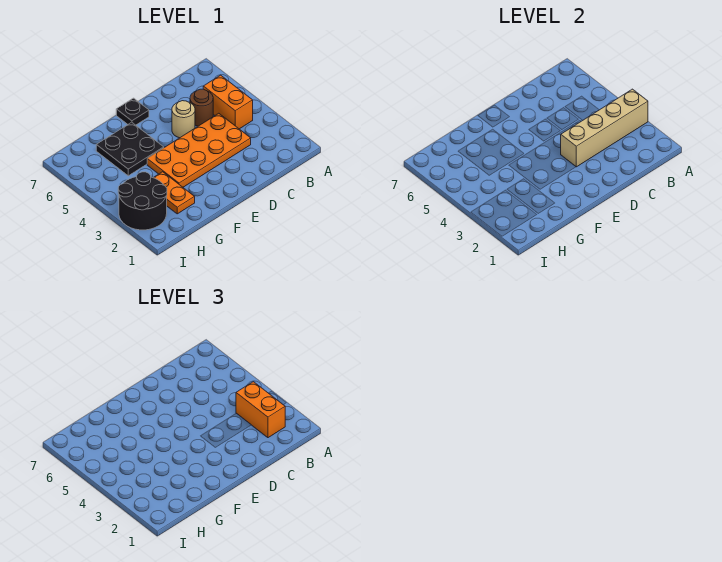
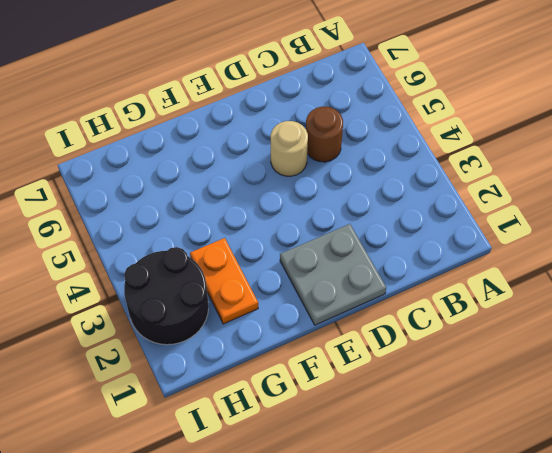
grey 2x2 plate [280,224,386,325] -> none
none -> orange 1x2 brick [203,75,253,129]
none -> orange 2x4 plate [147,113,251,187]

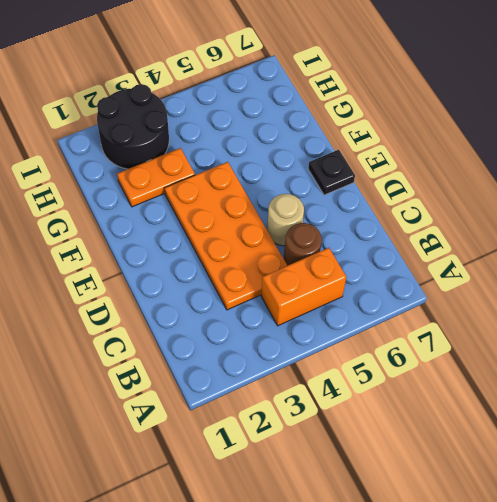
none -> black 2x2 plate [96,122,164,176]
none -> tan 1x4 brick [561,89,648,167]

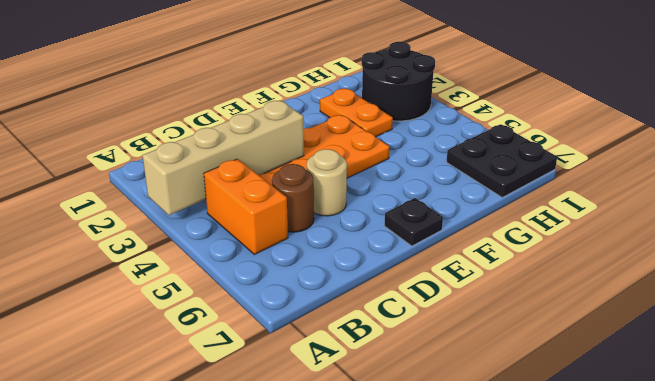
black 2x2 plate [447,124,557,197] -> black 2x2 plate moved to [96,122,164,176]
none -> orange 1x2 brick [236,382,285,438]

